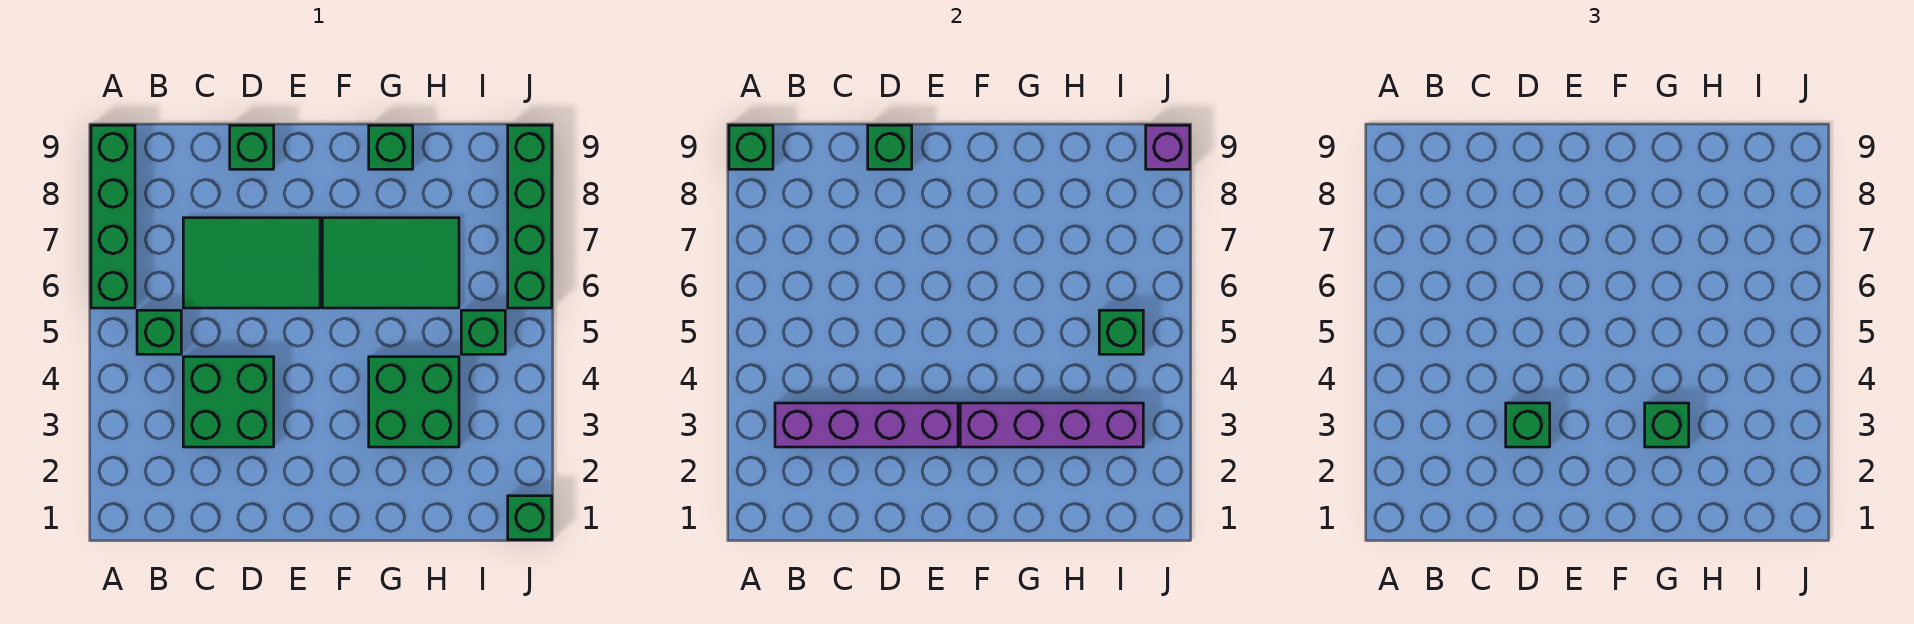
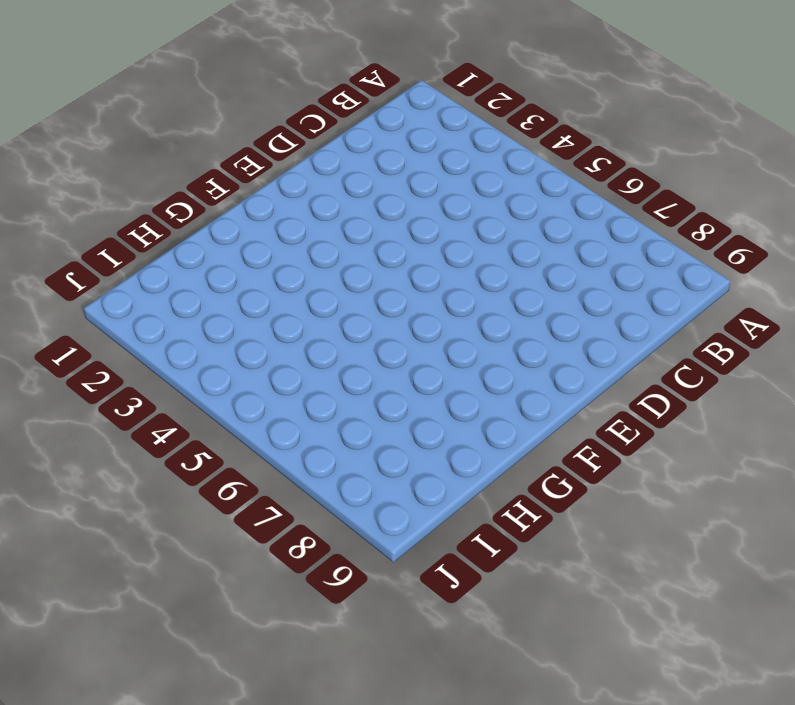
none -> green 1x4 brick [91,125,135,308]
none -> green 1x1 brick [137,310,181,354]
none -> green 2x2 brick [183,357,274,447]

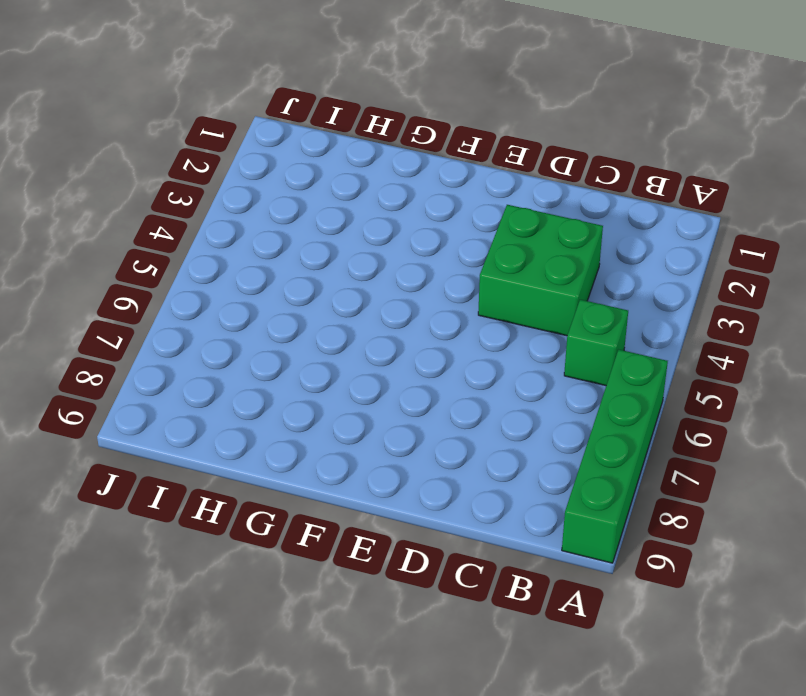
none -> green 2x3 tile [183,218,320,308]
none -> green 1x1 brick [230,125,274,169]
none -> green 2x3 tile [322,218,459,308]

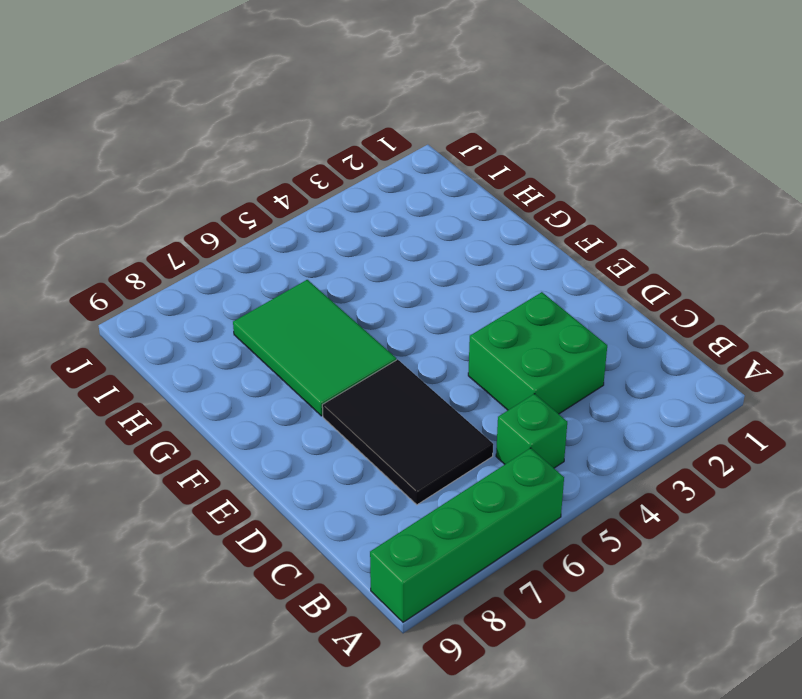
black 2x3 tile [322,359,493,505] -> green 2x3 tile [183,218,320,308]
none -> green 1x1 brick [230,125,274,169]
none -> green 2x2 brick [369,357,459,447]
none -> green 1x1 brick [369,125,413,169]

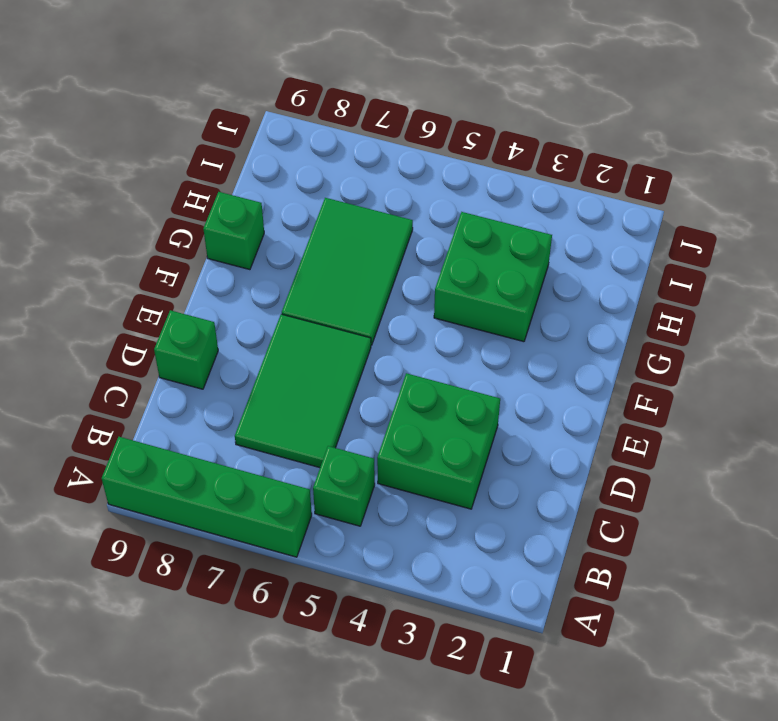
none -> green 1x1 brick [461,310,505,354]
none -> green 1x1 brick [508,496,552,540]
none -> green 1x4 brick [508,125,552,308]

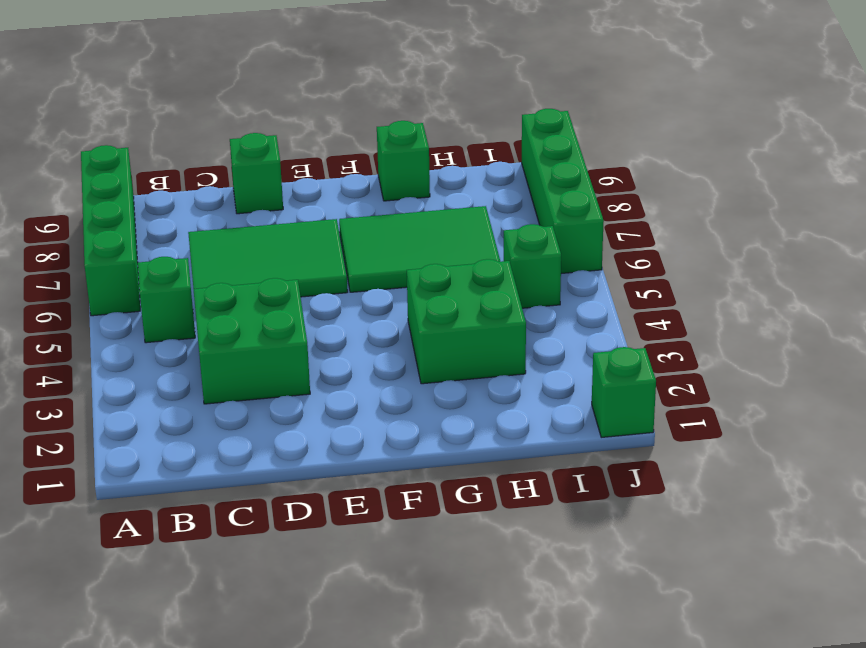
none -> green 1x1 brick [729,125,773,169]
none -> purple 1x4 brick [775,403,958,447]
none -> green 1x1 brick [868,125,912,169]

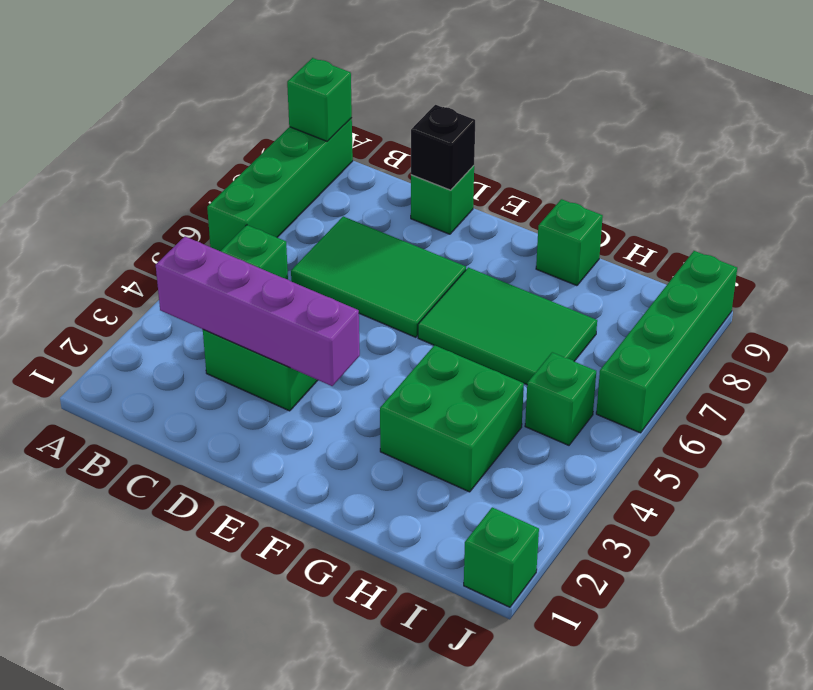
black 1x1 brick [411,105,475,190] -> green 1x1 brick [868,125,912,169]
none -> purple 1x4 brick [960,403,1143,447]
none -> green 1x1 brick [1099,310,1143,354]
none -> purple 1x1 brick [1146,125,1190,169]

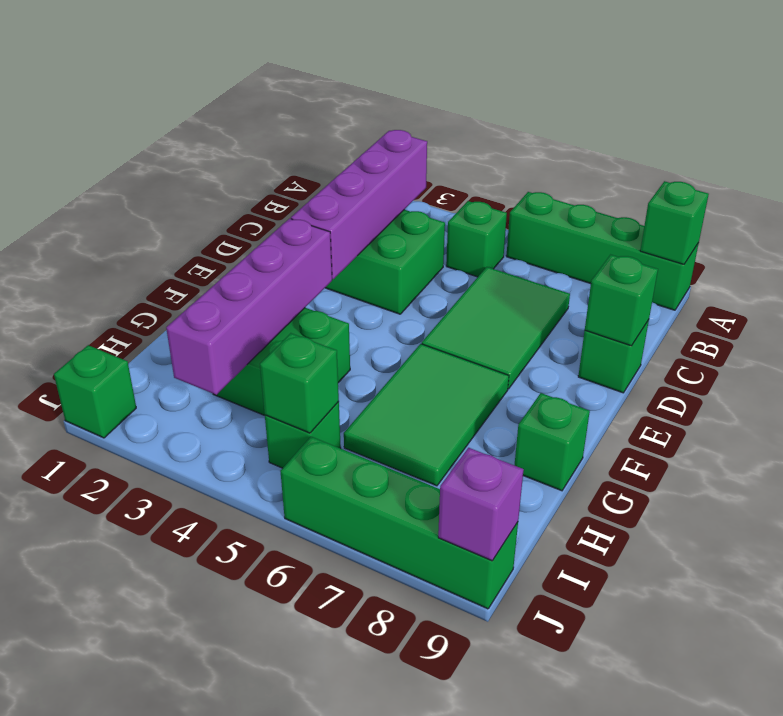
none -> green 1x1 brick [1506,403,1550,447]
none -> green 1x1 brick [1645,403,1689,447]

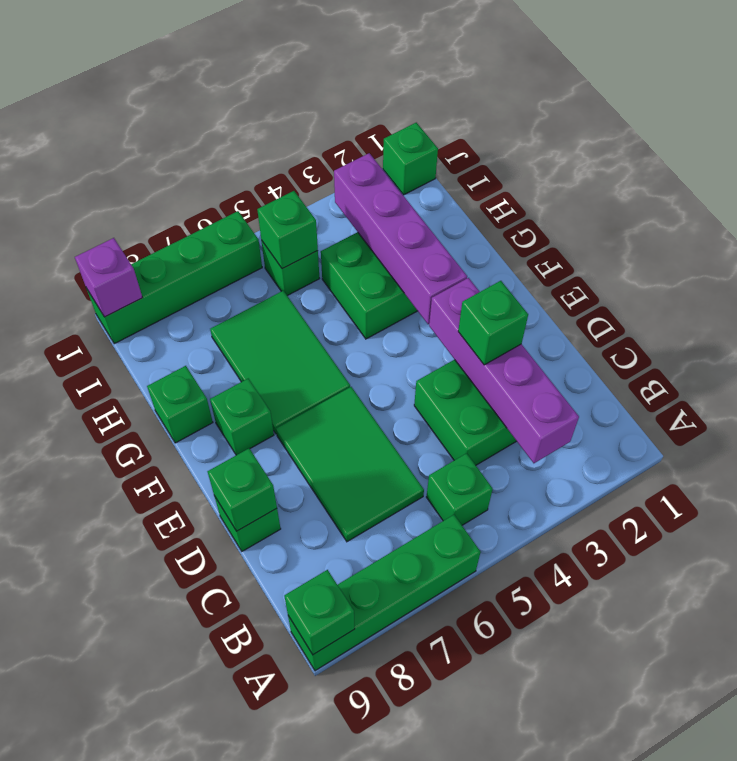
green 1x1 brick [210,379,274,455] -> green 1x1 brick moved to [1645,403,1689,447]

